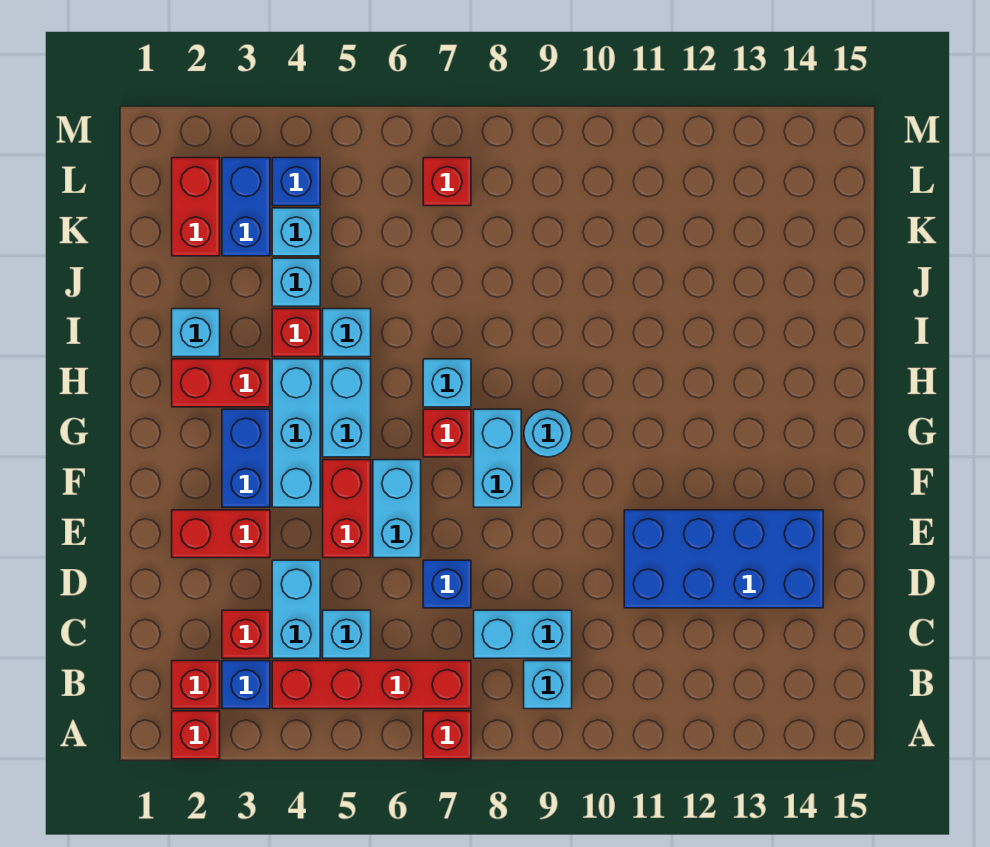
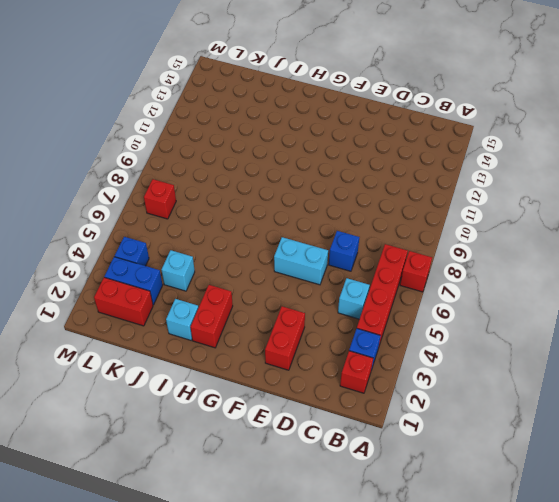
none -> red 1x1 brick [172,711,220,759]
none -> cyan 1x1 brick [524,661,572,709]
none -> red 1x1 brick [222,610,270,658]
none -> cyan 1x2 brick [272,560,320,658]

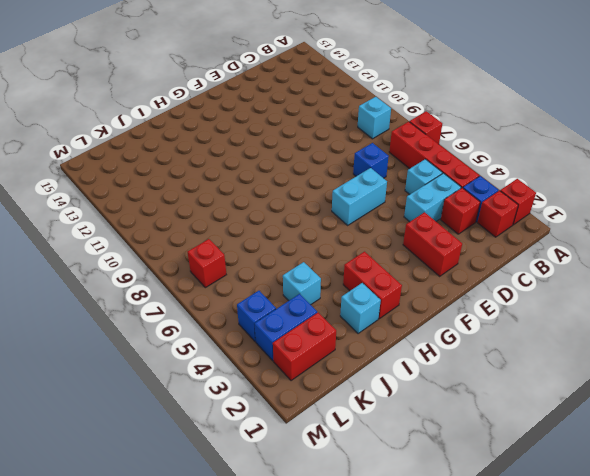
none -> cyan 1x2 brick [474,610,572,658]
none -> blue 2x4 brick [624,510,823,608]
none -> red 1x2 brick [323,460,371,558]
none -> blue 1x2 brick [222,409,270,507]

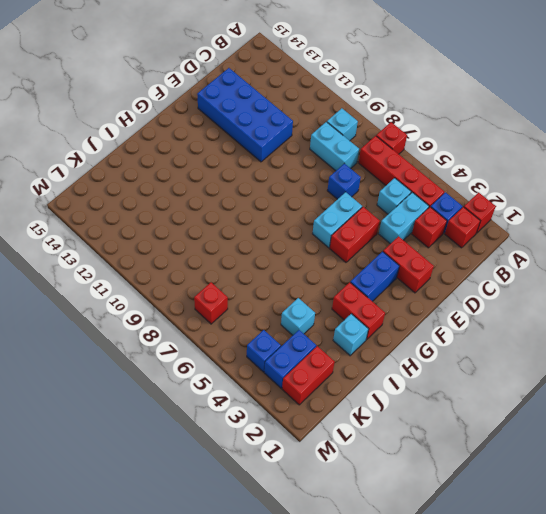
none -> cyan 1x3 brick [272,359,320,507]
none -> cyan 1x2 brick [474,409,521,507]
none -> cyan 1x2 brick [323,359,371,457]
none -> red 1x1 brick [423,409,471,457]

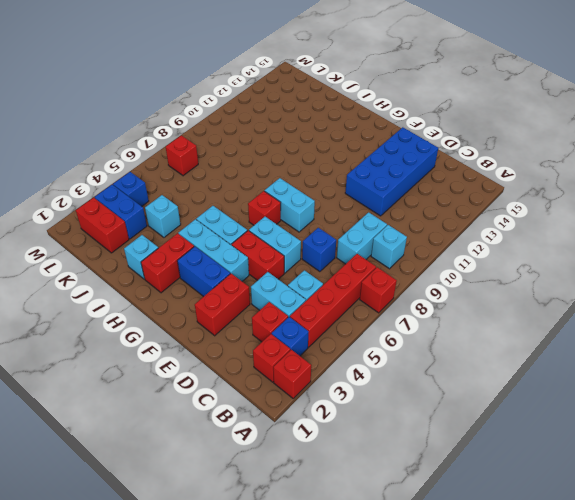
none -> cyan 1x1 round brick [524,409,572,457]
none -> cyan 1x1 brick [423,359,471,407]
none -> red 1x1 brick [272,309,320,357]
none -> cyan 1x1 brick [323,309,371,357]

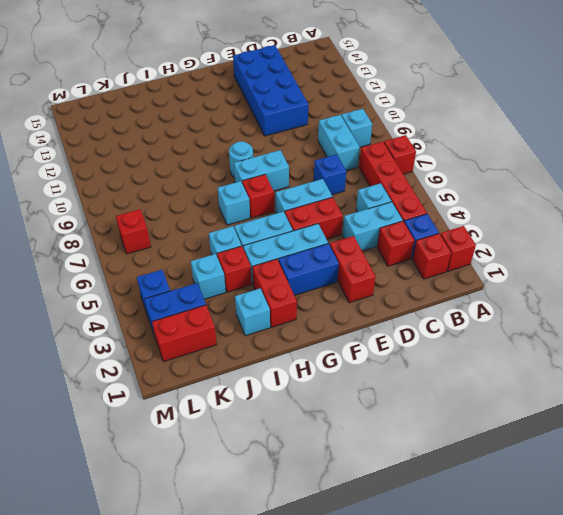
none -> cyan 1x1 brick [272,208,320,256]

